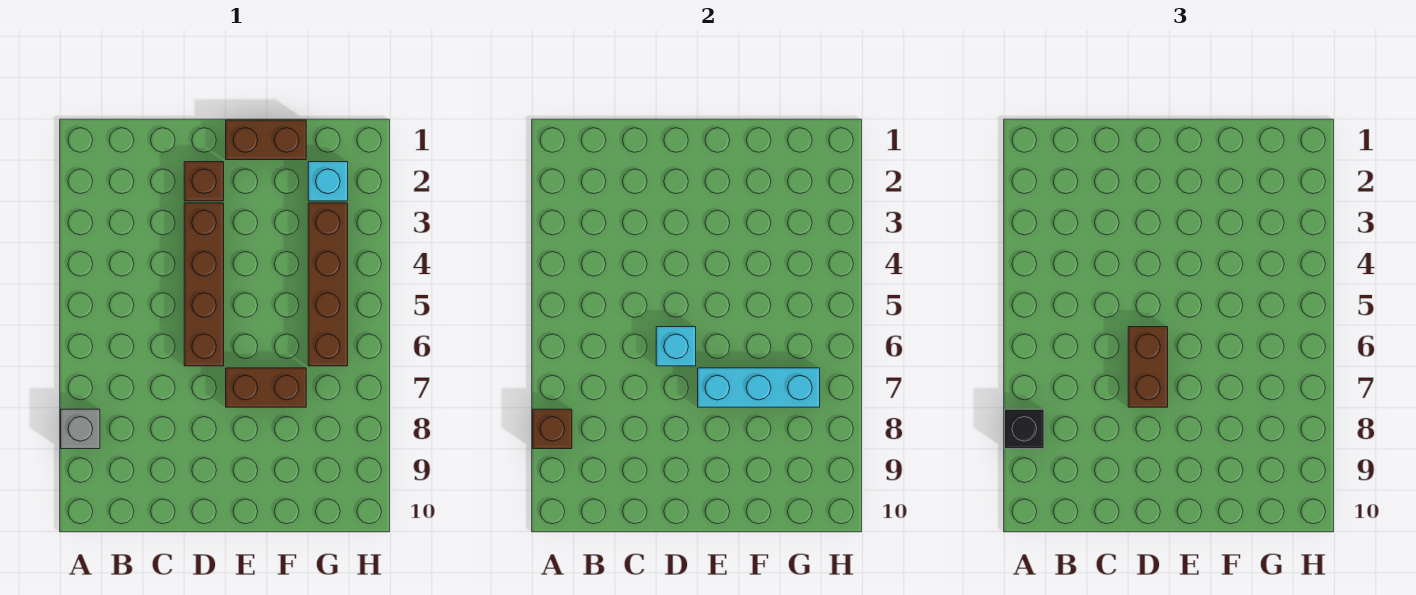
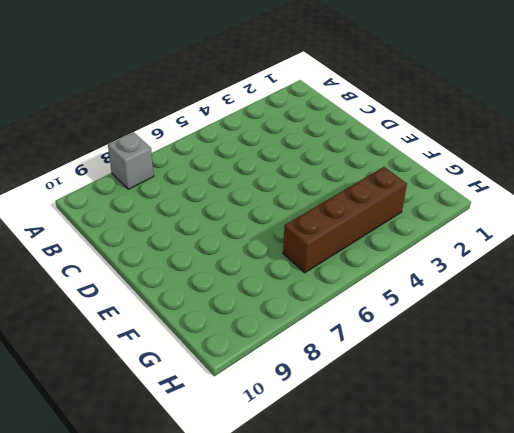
none -> brown 1x1 brick [184,162,224,201]
none -> brown 1x4 brick [184,203,224,366]
none -> brown 1x2 brick [226,120,306,160]

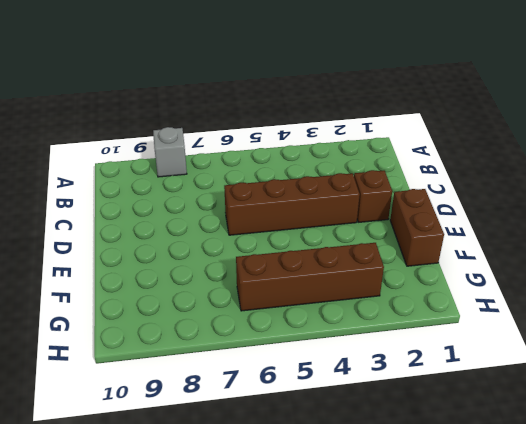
none -> brown 1x2 brick [226,368,306,407]
none -> cyan 1x1 brick [308,162,348,201]
none -> brown 1x1 brick [533,409,572,449]

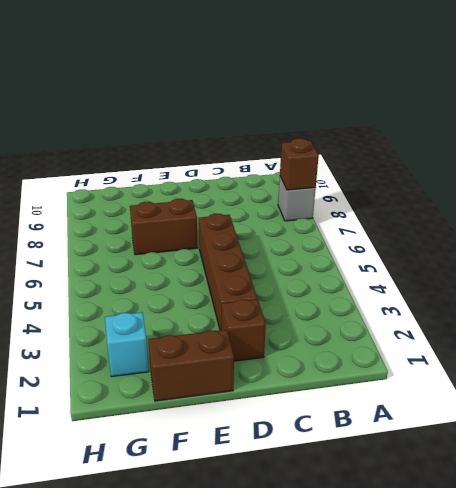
none -> brown 1x4 brick [308,203,348,366]
none -> cyan 1x1 brick [656,327,696,366]
none -> cyan 1x3 brick [698,368,820,407]

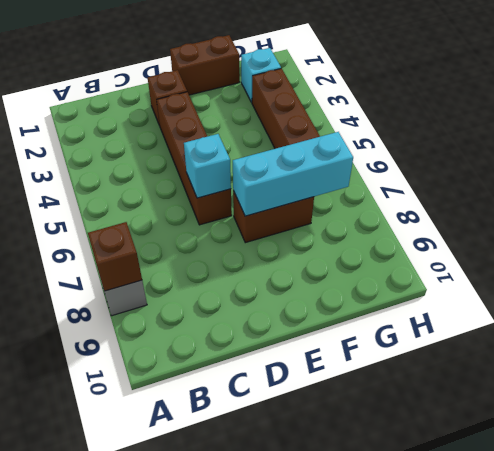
none -> black 1x1 brick [1005,409,1044,449]
none -> brown 1x2 brick [1128,327,1168,407]

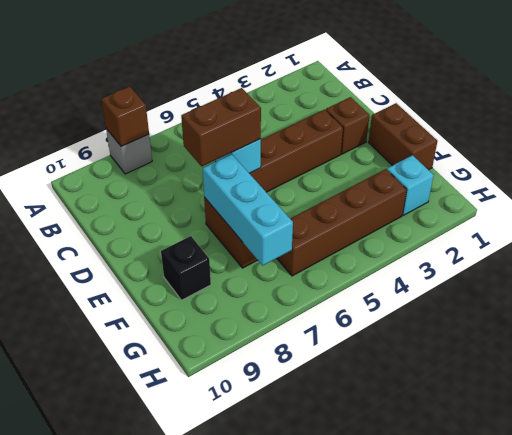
black 1x1 brick [161,236,211,300] -> black 1x1 brick moved to [1005,409,1044,449]

